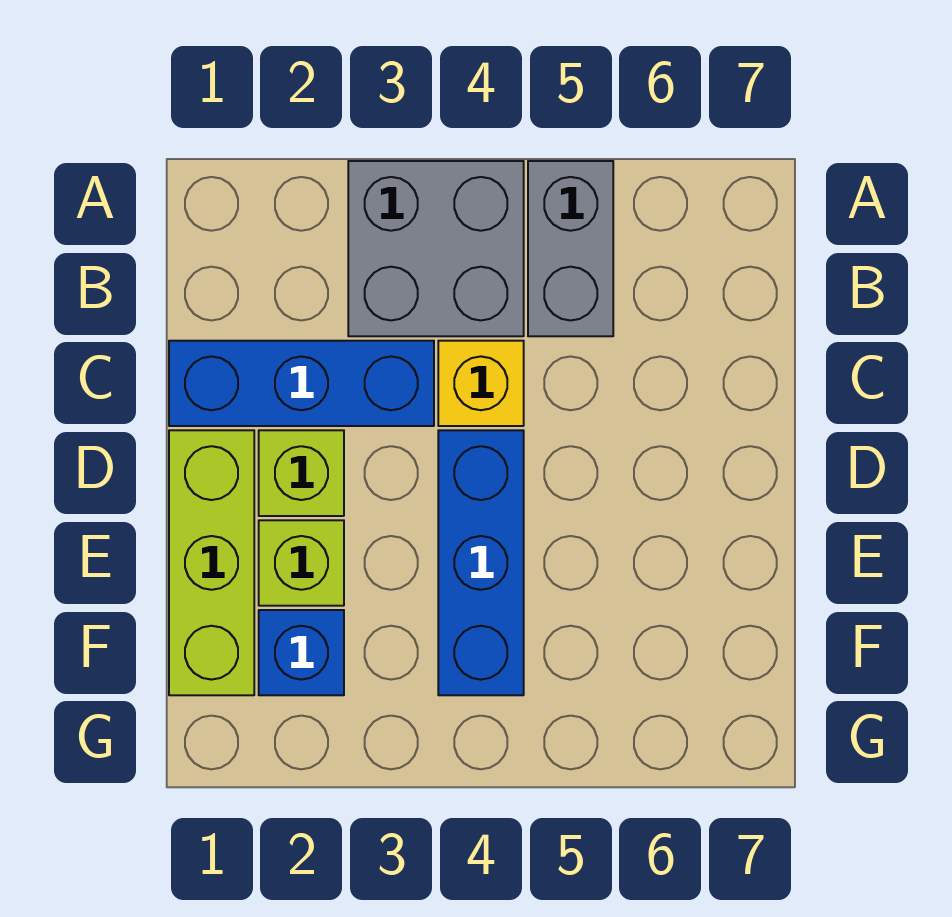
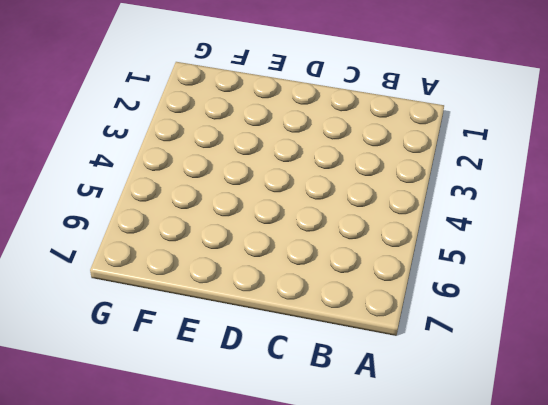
none -> grey 2x2 brick [348,161,524,336]
none -> grey 1x2 brick [528,161,613,336]

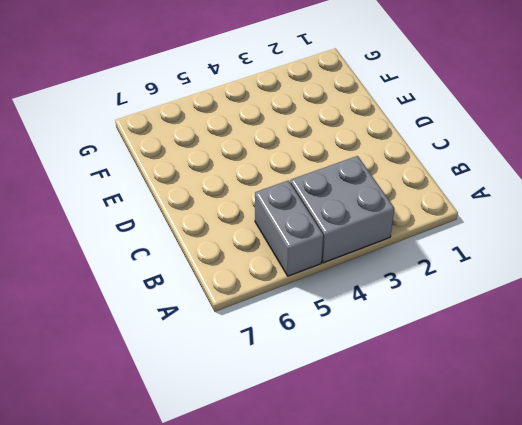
none -> blue 1x3 brick [169,341,434,426]
none -> yellow 1x1 brick [438,341,524,426]

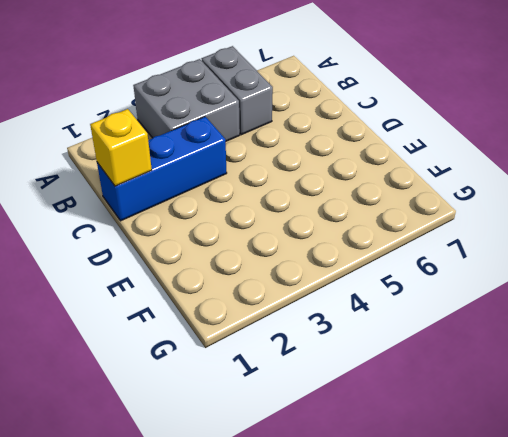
yellow 1x1 brick [90,109,152,186] -> yellow 1x1 brick moved to [438,341,524,426]
none -> lime 1x3 brick [169,430,254,695]
none -> lime 1x1 brick [259,430,344,516]

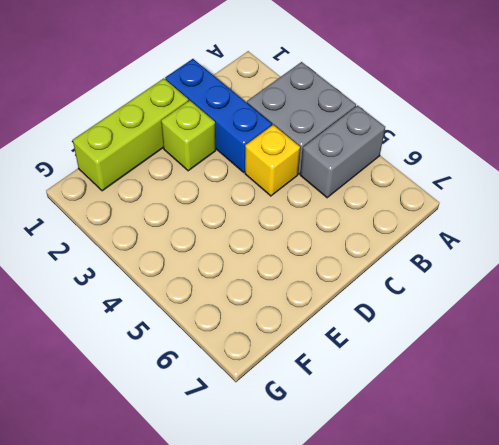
none -> blue 1x3 brick [438,430,524,695]
none -> lime 1x1 brick [259,520,344,606]

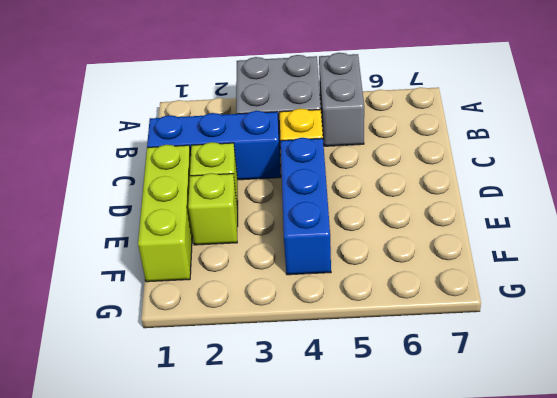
none -> blue 1x1 brick [259,610,344,695]

